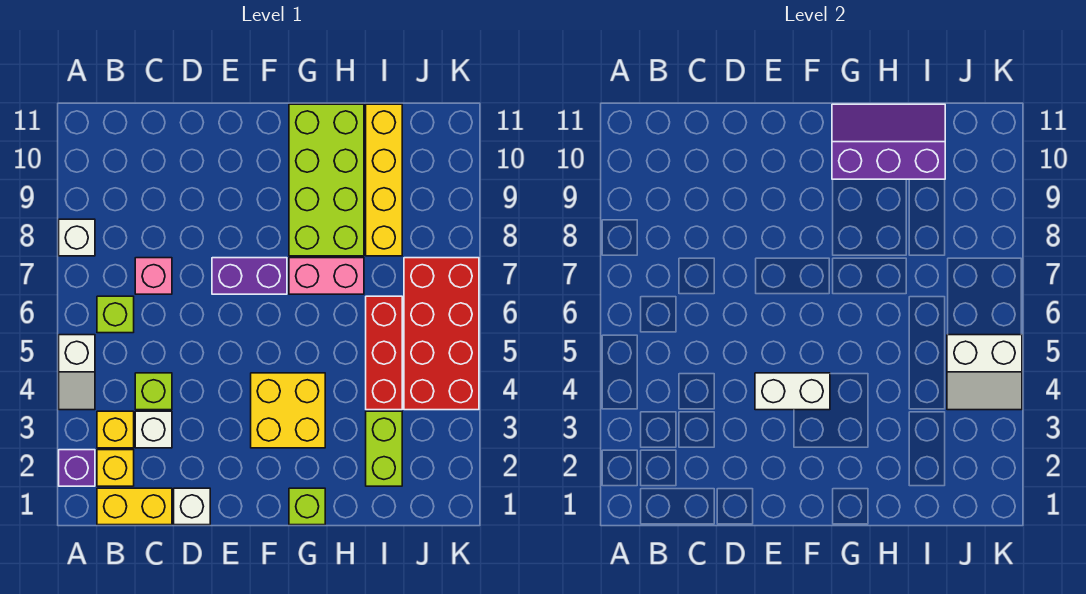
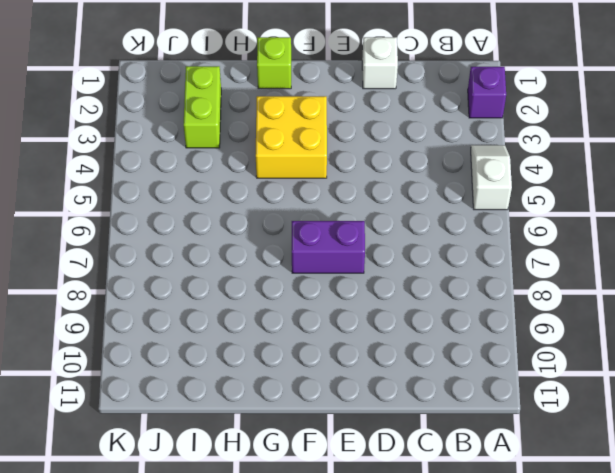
none -> white 1x1 brick [59,219,95,256]
none -> yellow 1x2 brick [97,488,172,525]
none -> yellow 1x1 brick [97,450,134,486]

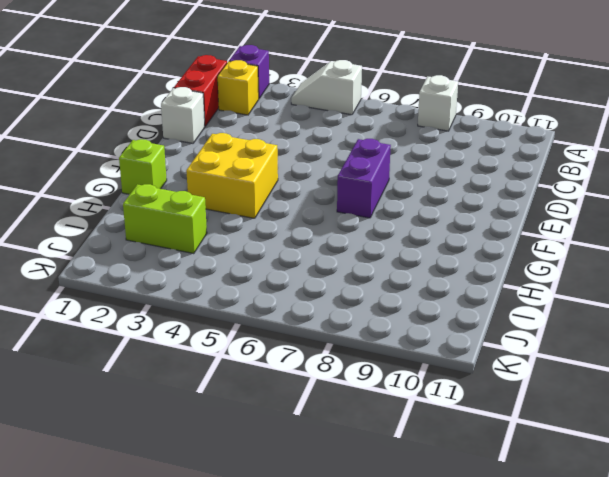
red 1x2 brick [174,55,227,126] -> yellow 1x2 brick [97,488,172,525]
none -> yellow 1x1 brick [97,411,134,448]
none -> lime 1x1 brick [97,296,134,333]
none -> white 1x1 brick [135,411,172,448]

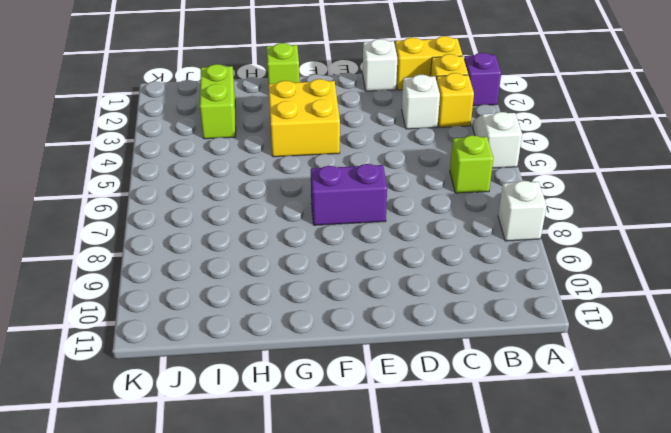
none -> lime 1x1 brick [135,373,172,410]
none -> pink 1x1 brick [135,258,172,294]
none -> pink 1x2 brick [289,258,364,294]

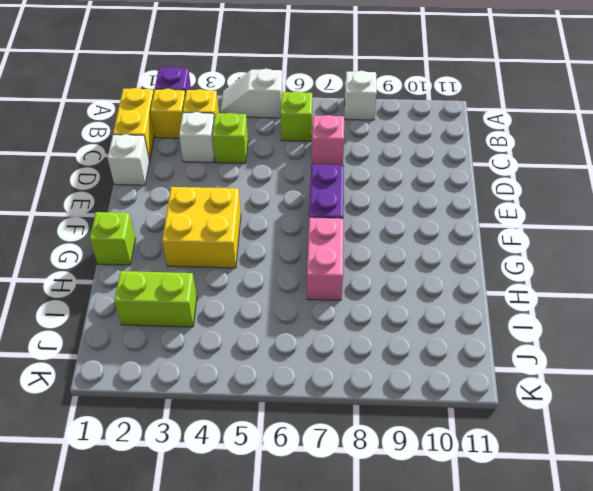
none -> lime 2x4 brick [289,104,364,256]
none -> red 1x3 brick [366,296,402,410]
none -> yellow 1x4 brick [366,104,402,256]

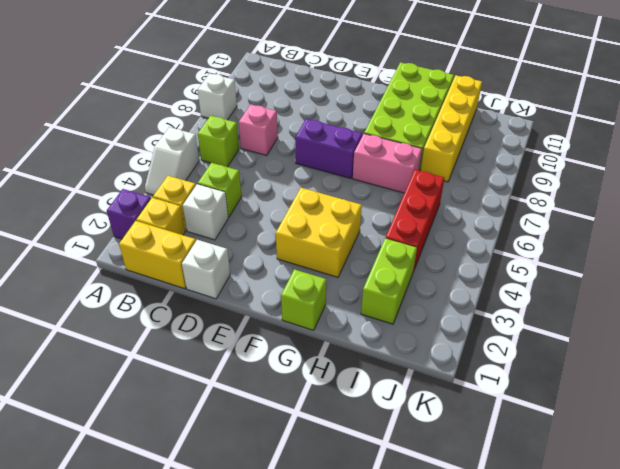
none -> red 2x4 brick [404,258,479,410]
none -> white 1x2 brick [755,373,830,410]
none -> purple 2x3 slope [832,104,945,179]

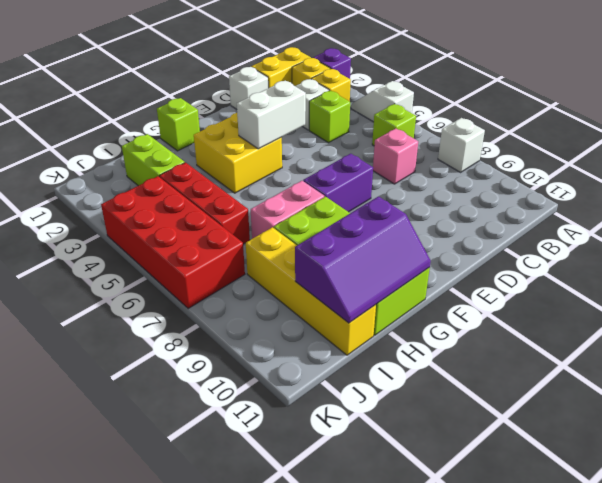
none -> white 2x2 slope [947,335,1022,410]

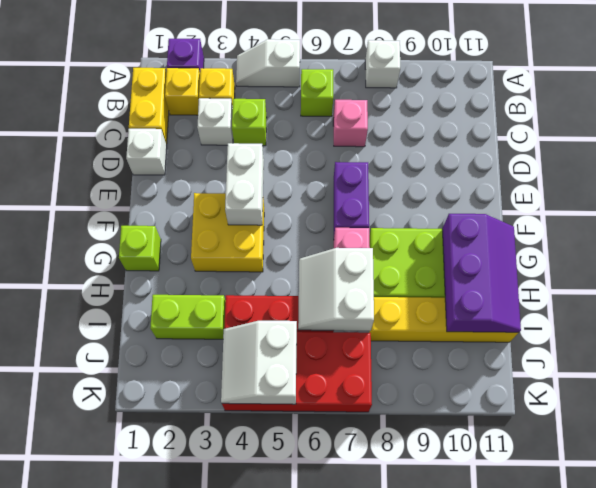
white 2x2 slope [298,248,374,331] -> none

